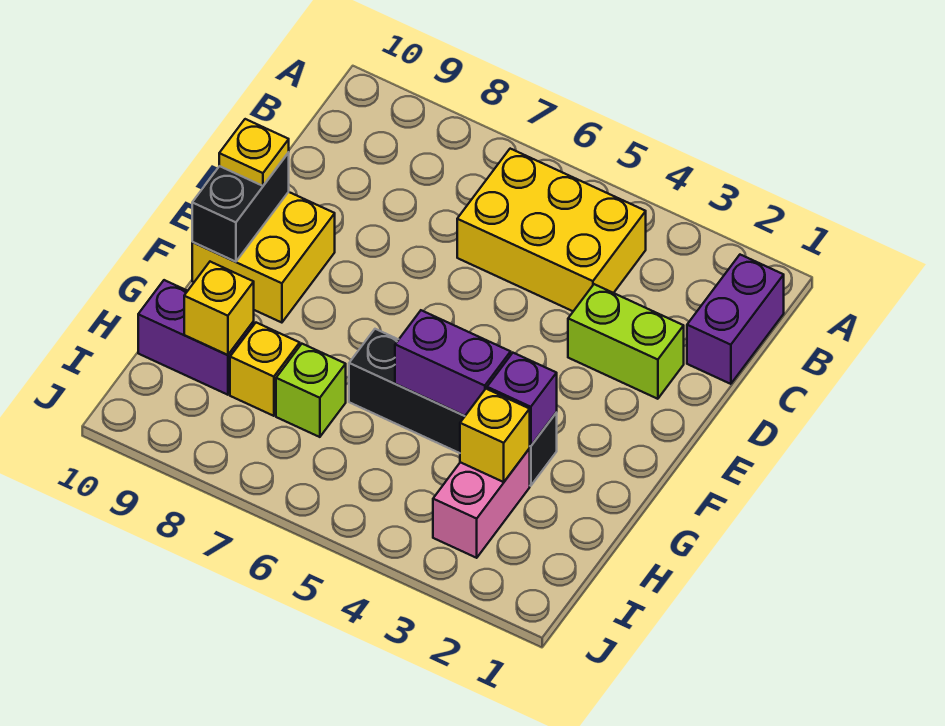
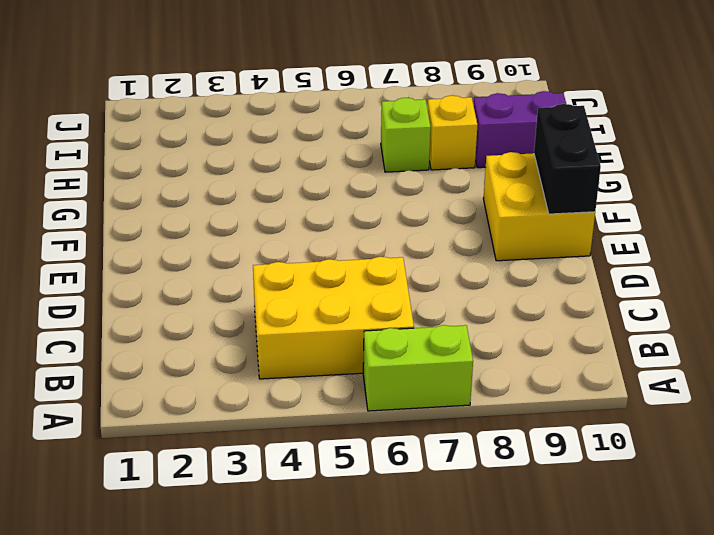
lime 1x2 brick [363,325,473,411] -> lime 1x2 brick moved to [568,284,684,399]
none -> purple 1x2 brick [687,255,784,384]
none -> black 1x4 brick [349,329,557,486]
none -> pink 1x2 brick [433,449,530,558]

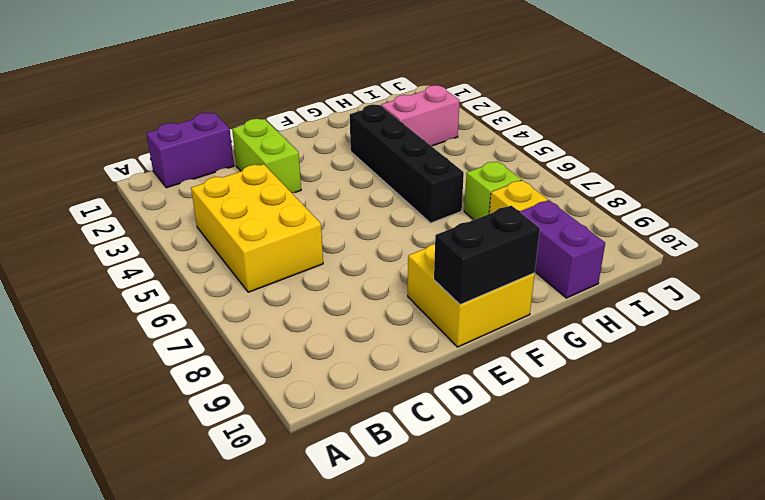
none -> purple 1x1 brick [487,353,557,446]
none -> purple 1x2 brick [395,310,511,416]
none -> yellow 1x1 brick [460,389,530,482]

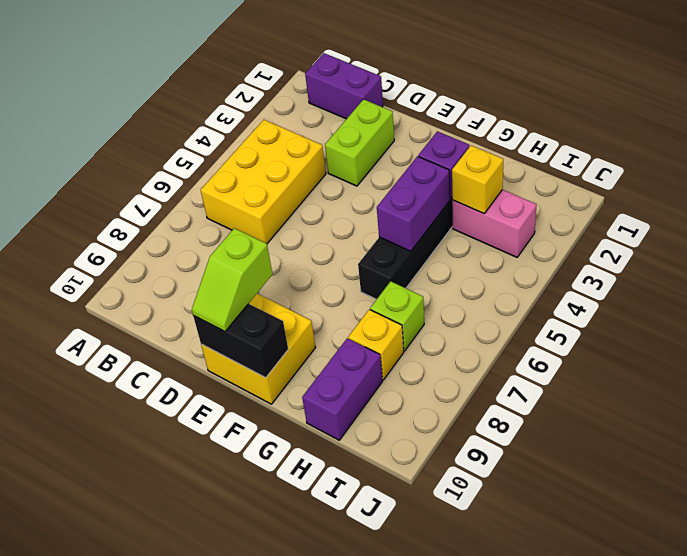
lime 1x2 slope [192,228,273,332] -> yellow 1x1 plate [219,119,289,186]
none -> yellow 1x1 brick [184,262,254,355]

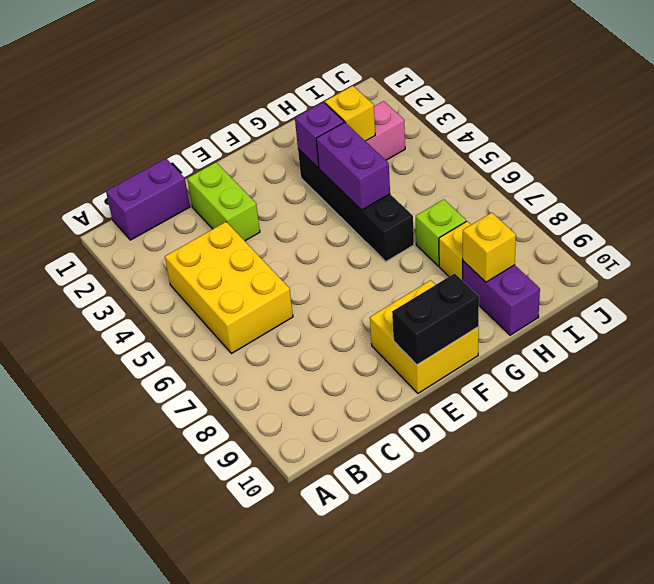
none -> yellow 1x1 plate [219,119,289,186]

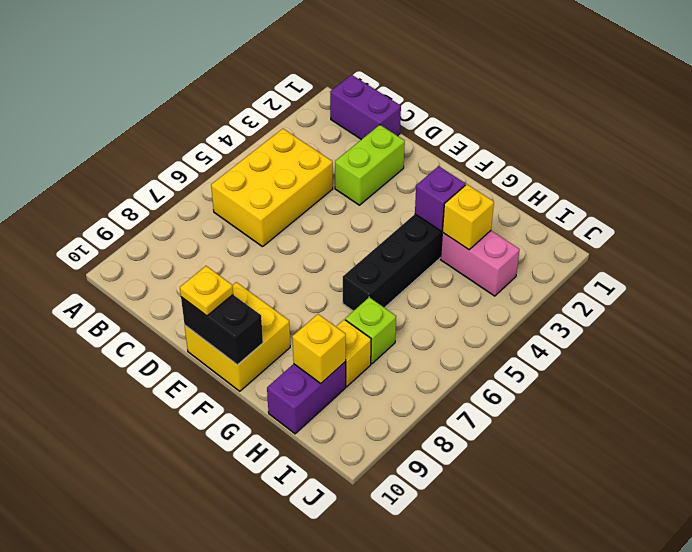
none -> purple 1x2 brick [395,310,511,416]

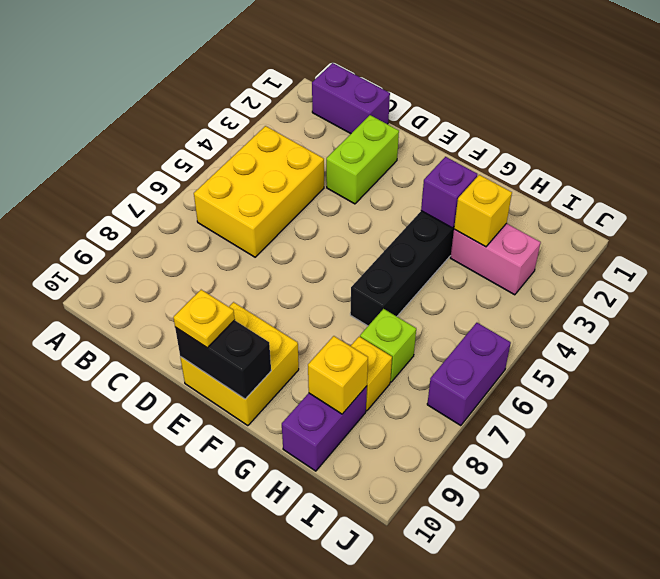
purple 1x2 brick [427,323,511,426] -> purple 1x2 brick moved to [395,310,511,416]

